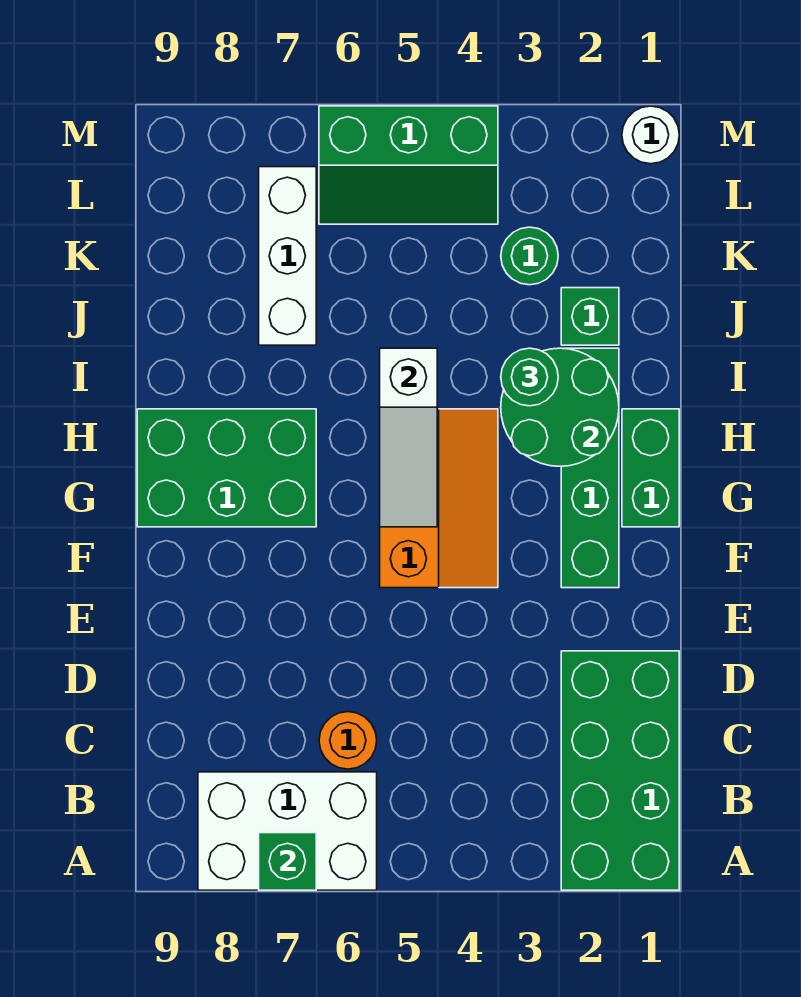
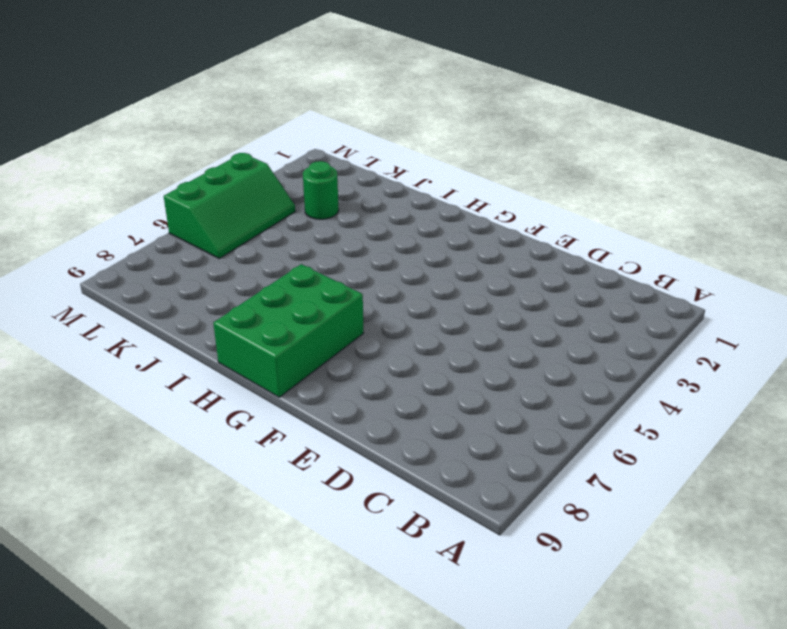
none -> green 2x4 brick [561,651,679,890]
none -> white 2x3 brick [198,772,377,890]
none -> orange 1x1 round brick [319,712,377,769]

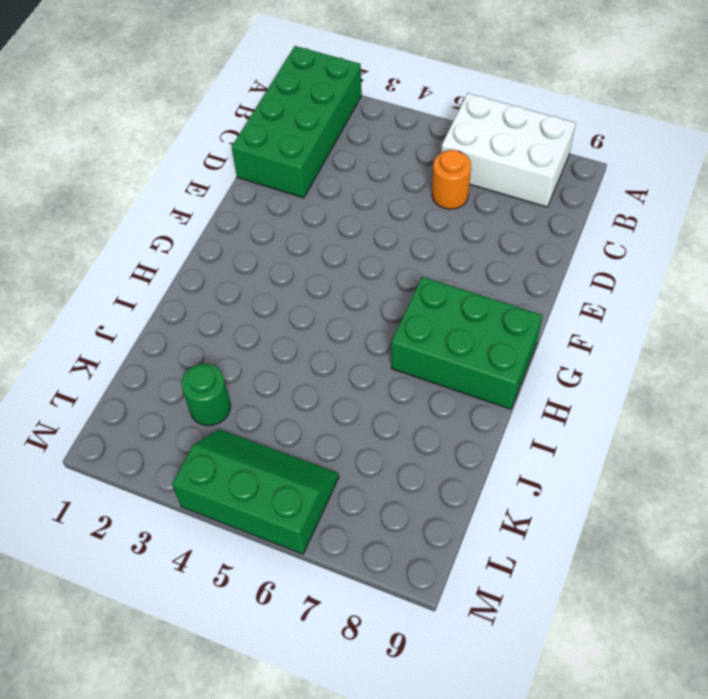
none -> green 1x4 brick [561,348,619,588]
none -> orange 2x3 slope [380,409,498,588]
none -> green 1x2 brick [622,409,679,527]

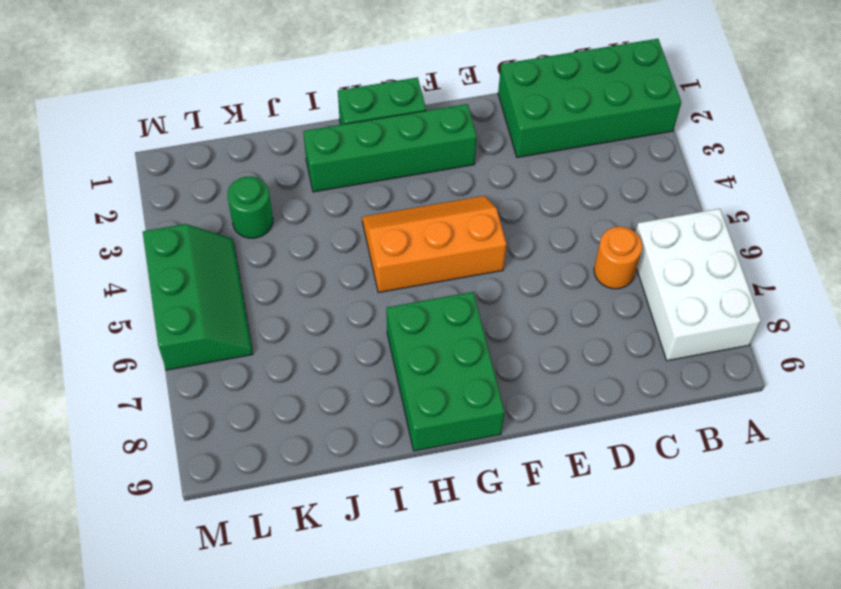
none -> green 1x1 brick [561,288,619,345]
none -> white 1x3 brick [259,167,316,345]
none -> white 1x1 round brick [622,106,679,164]

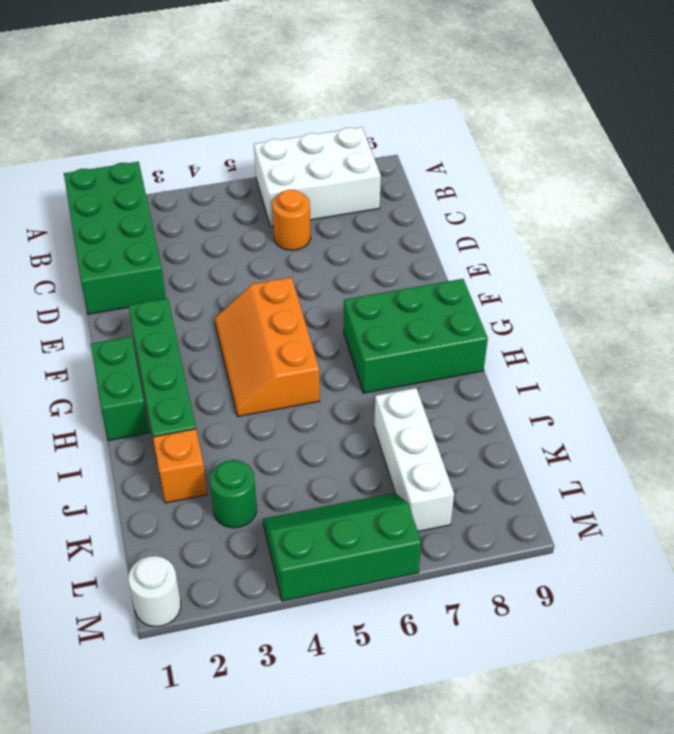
orange 1x1 brick [153,429,207,503] -> green 1x1 brick [561,288,619,345]
none -> green 1x1 brick [259,833,316,890]
none -> white 1x3 slope [380,348,437,527]
none -> green 2x2 round brick [501,348,619,466]

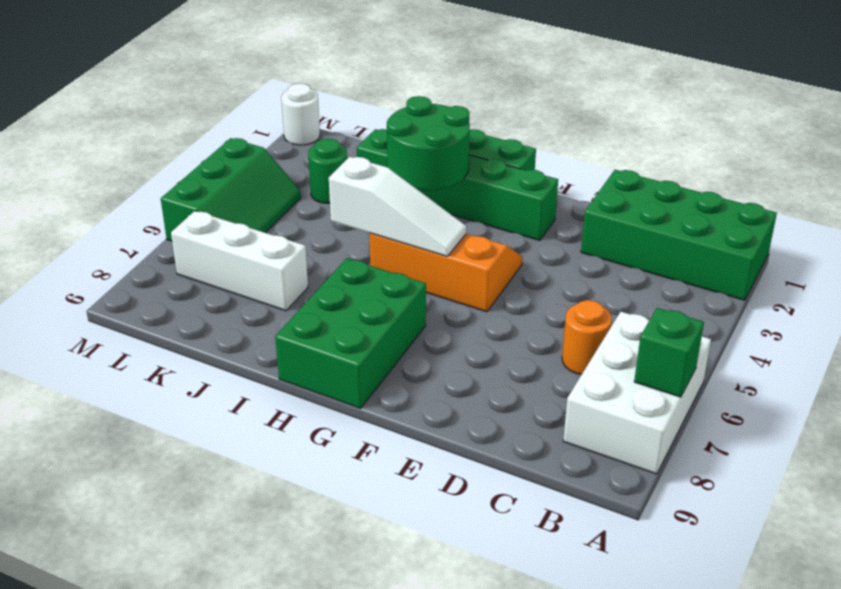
none -> green 1x1 round brick [501,348,558,406]

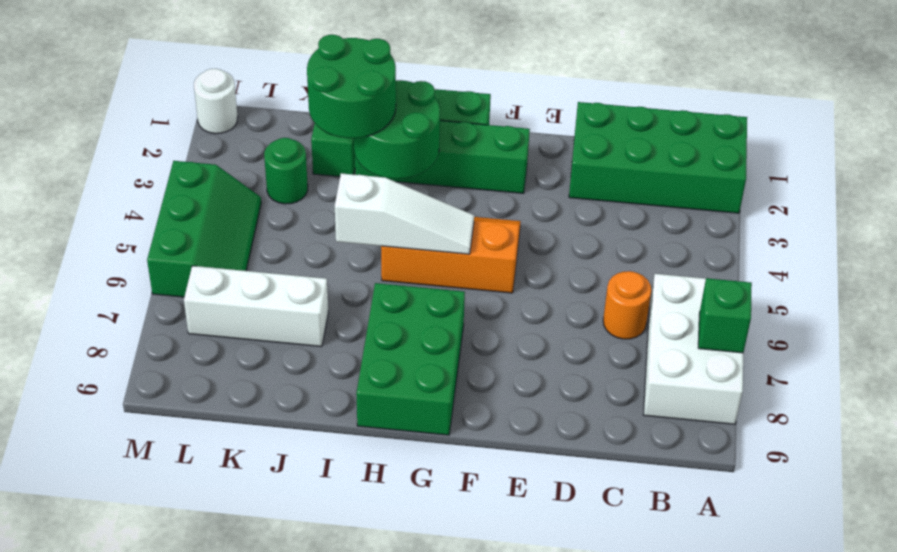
green 2x2 round brick [307,35,396,139] -> green 1x1 round brick [501,348,558,406]

